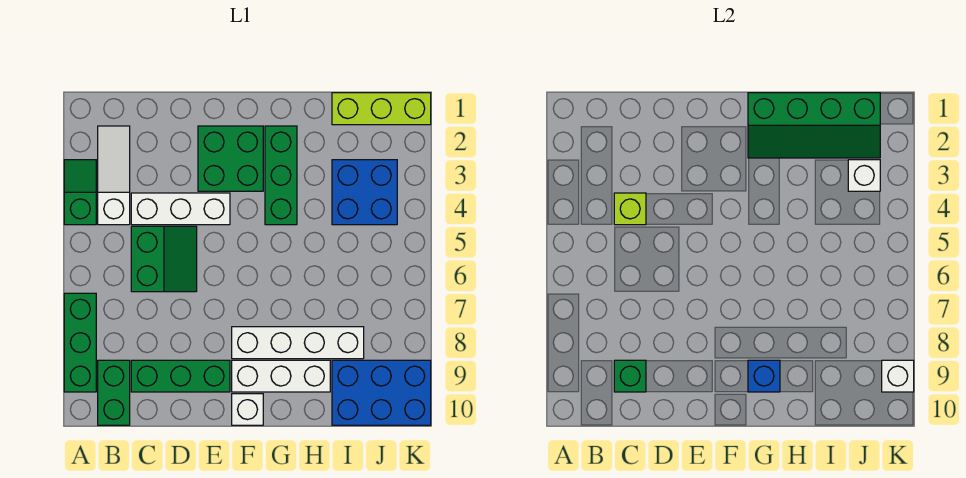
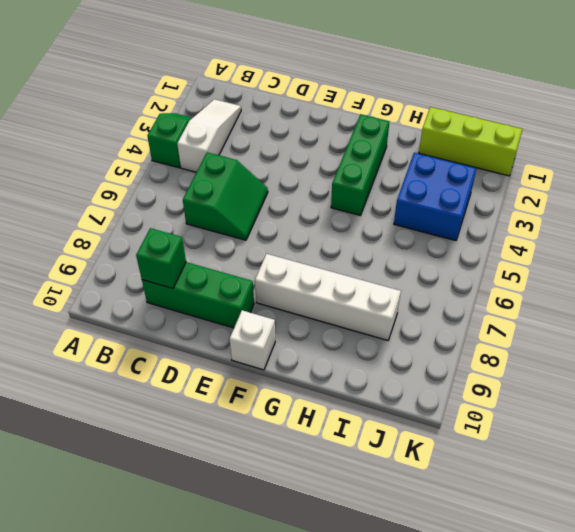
none -> green 1x3 brick [64,293,96,392]
none -> green 1x2 brick [98,360,130,425]
none -> white 1x3 brick [131,193,230,225]

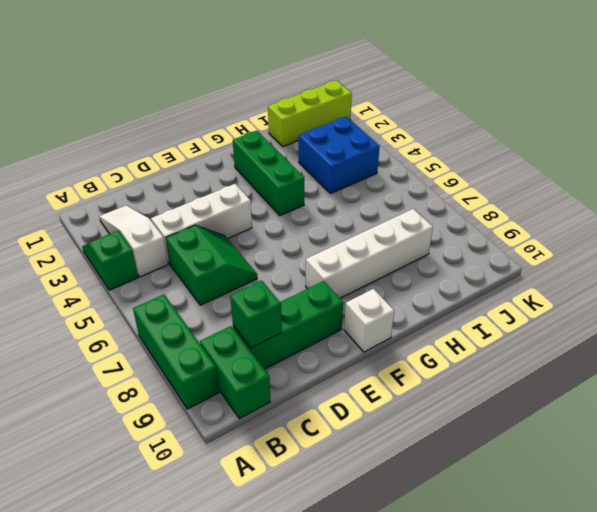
none -> green 2x2 brick [198,126,263,191]
none -> white 1x3 brick [232,360,330,392]
none -> blue 2x3 brick [332,360,431,425]

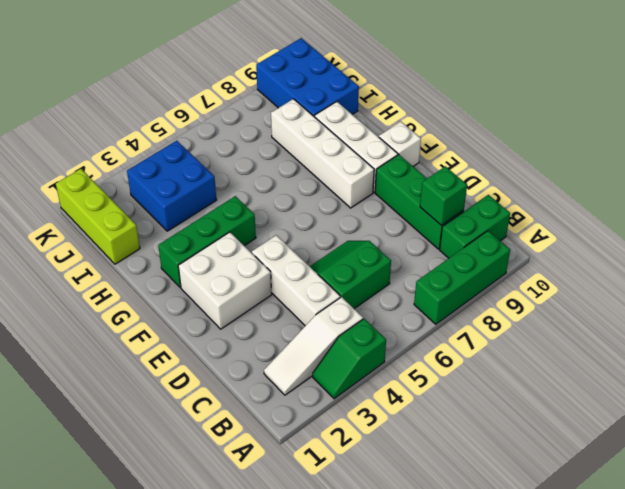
white 2x2 brick [178,232,272,329] -> green 2x2 brick [198,126,263,191]
none -> lime 1x1 brick [614,193,646,225]
none -> green 2x4 slope [748,93,880,158]
none -> blue 1x1 brick [748,360,780,392]

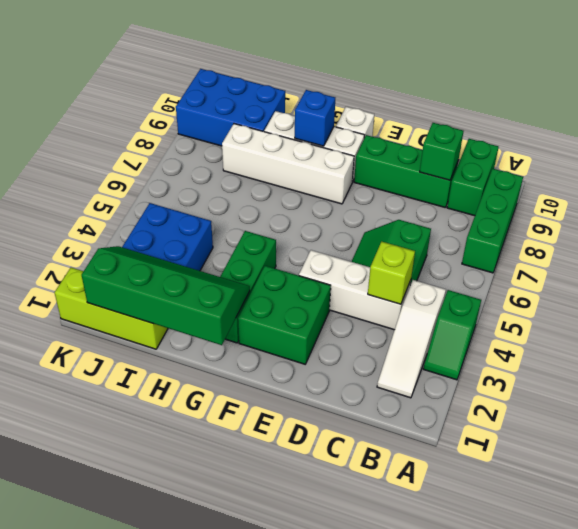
none -> white 1x1 brick [848,160,880,191]
none -> white 1x1 brick [882,360,914,392]

